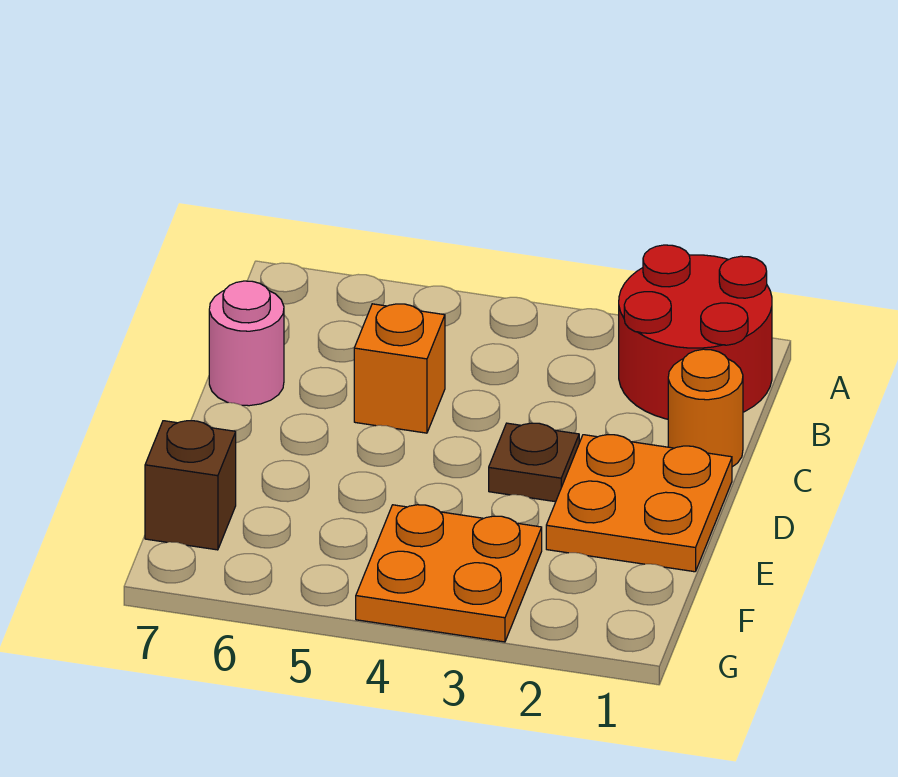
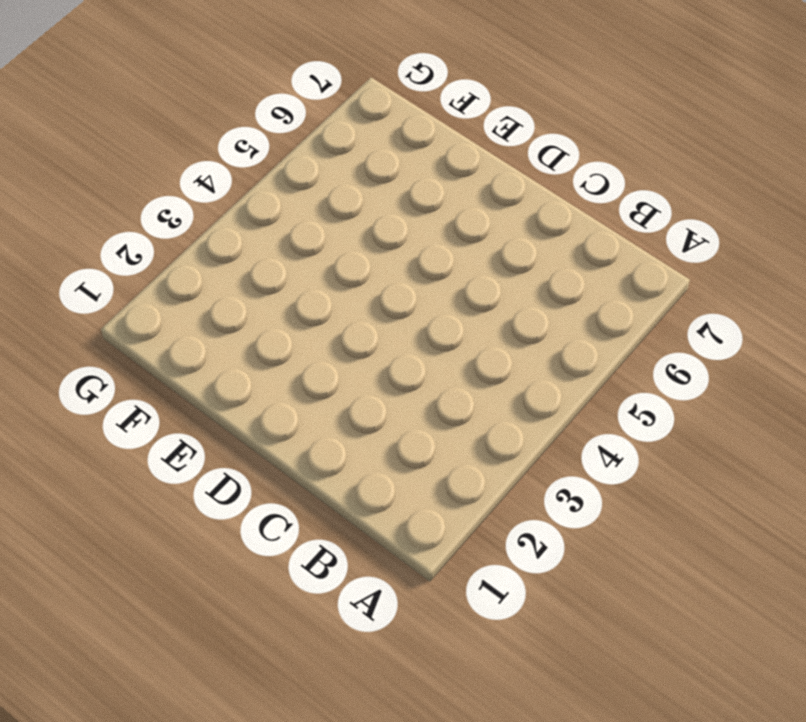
none -> red 2x2 round brick [619,245,772,419]
none -> orange 1x1 round brick [668,349,743,467]

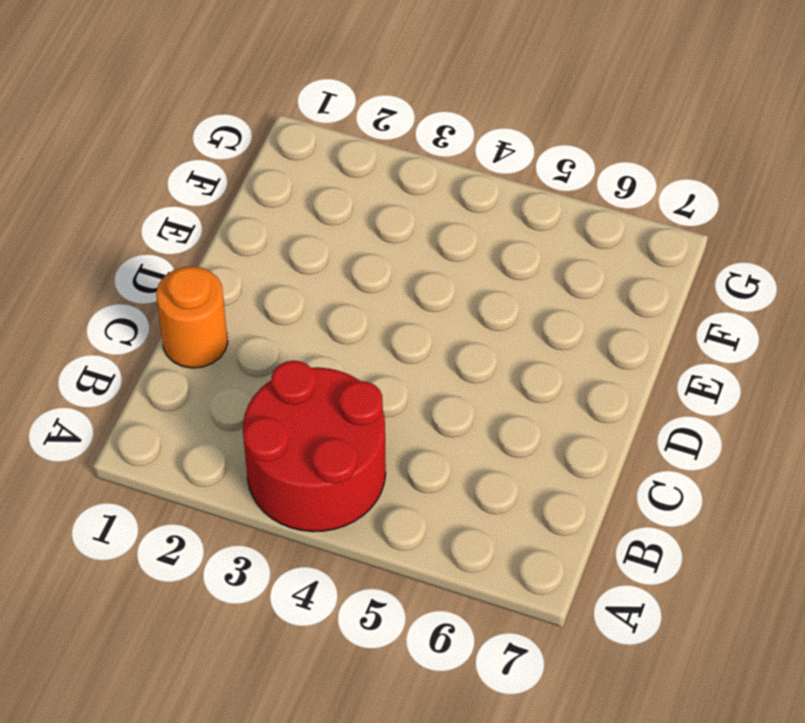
red 2x2 round brick [243,361,386,532] -> red 2x2 round brick moved to [619,245,772,419]
none -> orange 1x1 brick [354,304,445,433]
none -> pink 1x1 round brick [209,281,284,406]

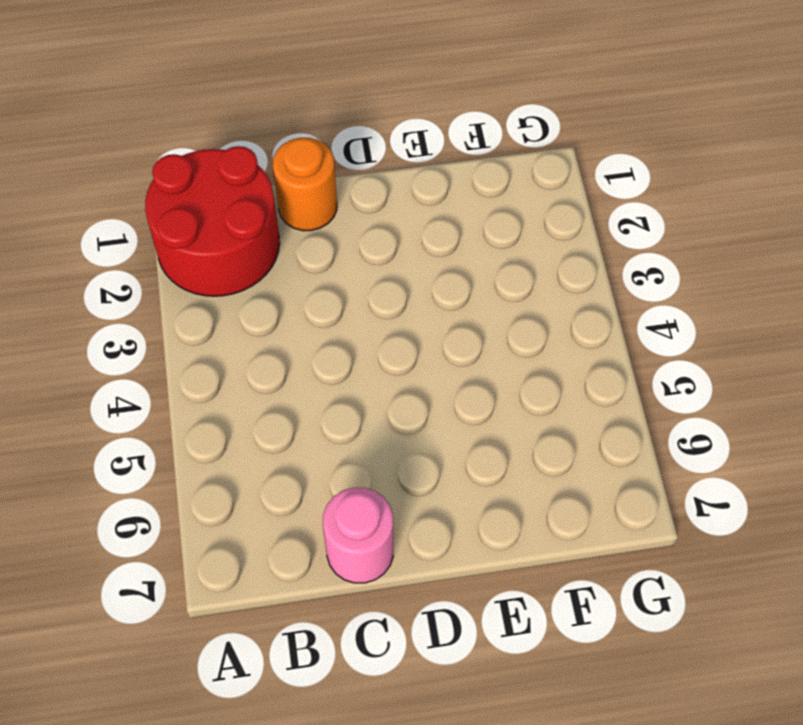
none -> orange 1x1 brick [354,304,445,433]
none -> orange 2x2 plate [546,435,732,572]

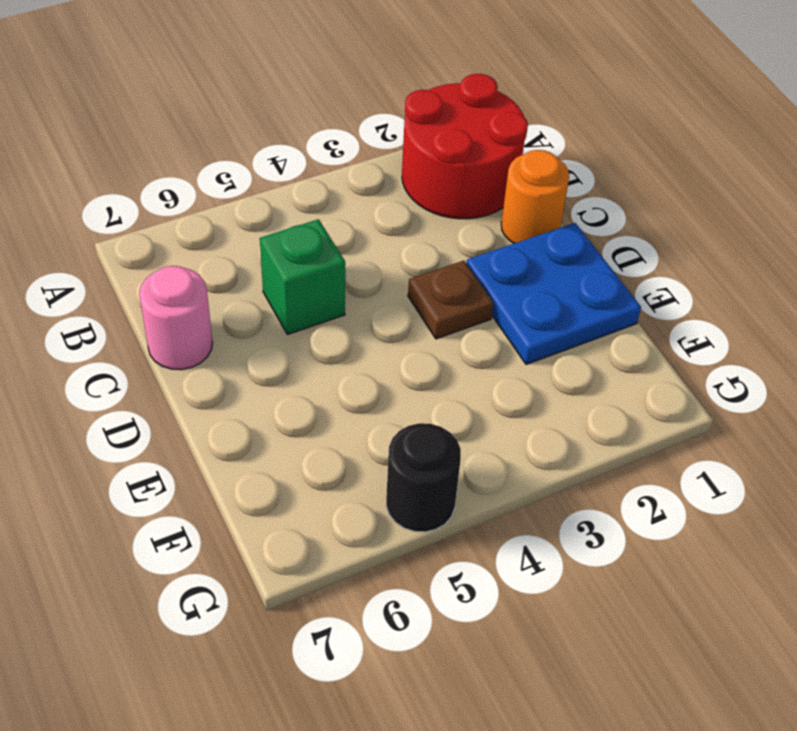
green 1x1 brick [260,219,345,335] -> orange 1x1 brick [354,304,445,433]
blue 2x2 plate [466,223,641,365] -> orange 2x2 plate [546,435,732,572]
black 1x1 round brick [386,423,461,532] -> none
none -> orange 2x2 plate [356,505,542,642]
none -> brown 1x1 brick [145,421,236,550]

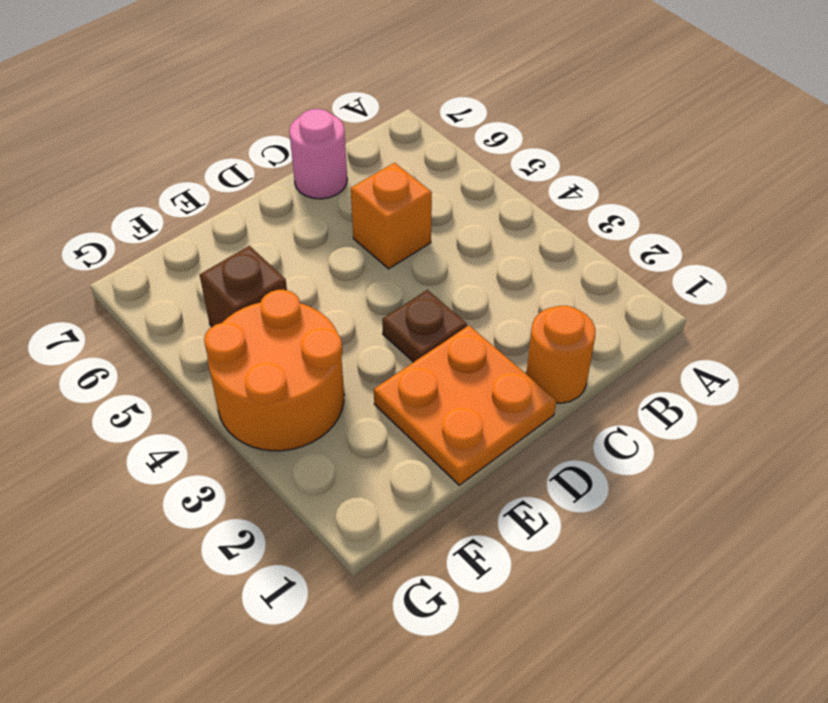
orange 2x2 round brick [204,290,344,451] -> orange 2x2 plate [356,505,542,642]
brown 1x1 brick [200,246,287,327] -> brown 1x1 brick moved to [145,421,236,550]
none -> red 2x2 round brick [619,245,772,419]

